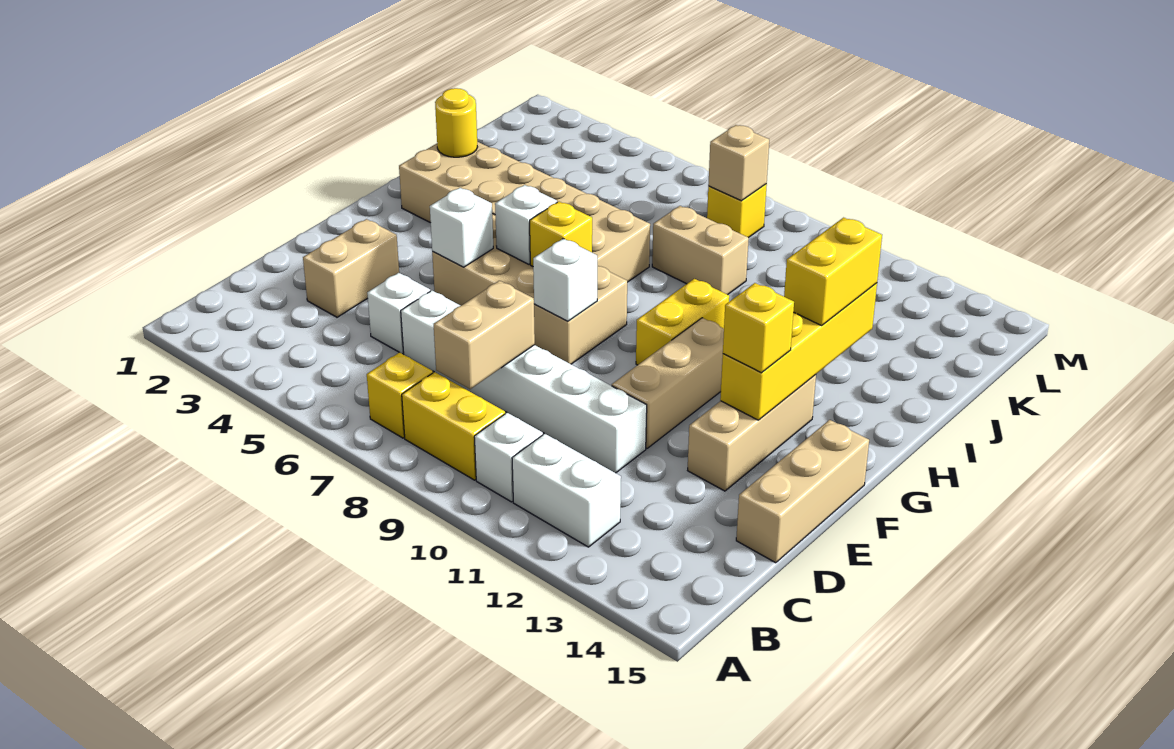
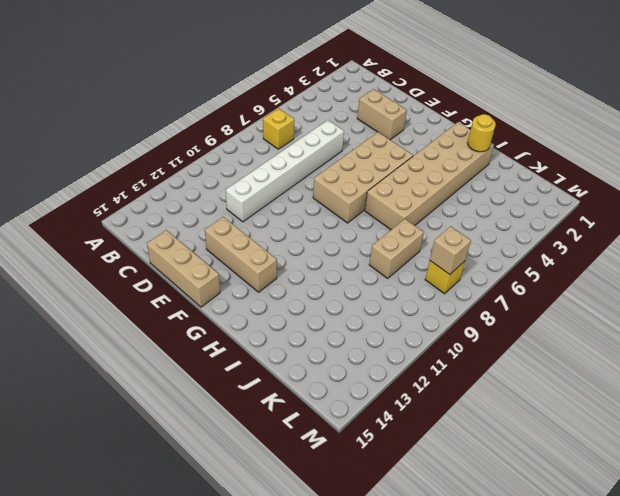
none -> yellow 1x2 brick [402,372,505,480]
none -> white 1x1 brick [474,413,543,502]
none -> white 1x2 brick [512,434,621,547]

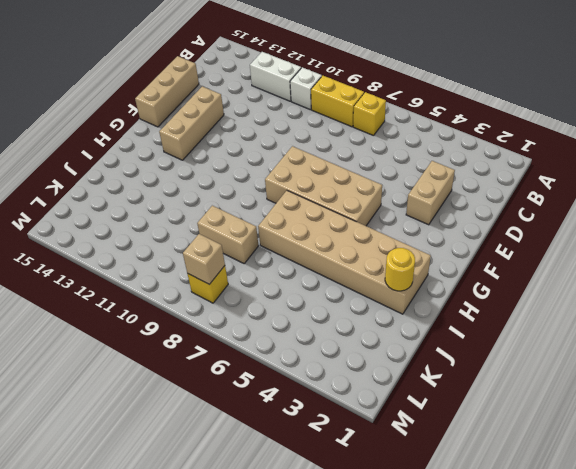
none -> white 1x1 brick [367,273,430,354]
none -> white 1x6 brick [401,291,647,473]
none -> tan 1x3 brick [612,318,724,448]

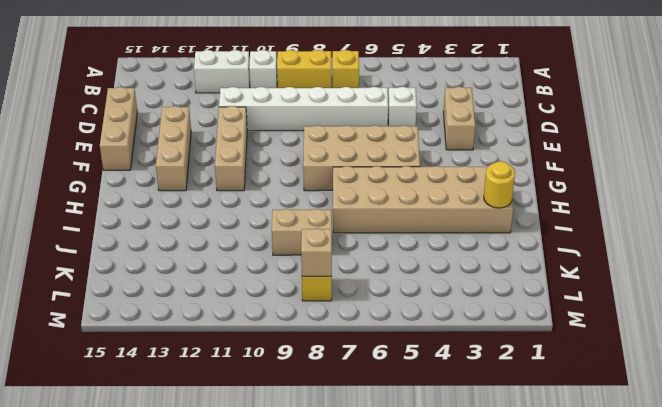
none -> yellow 1x2 brick [636,279,729,365]
none -> tan 1x2 brick [434,281,535,389]
none -> white 1x1 brick [430,188,493,267]

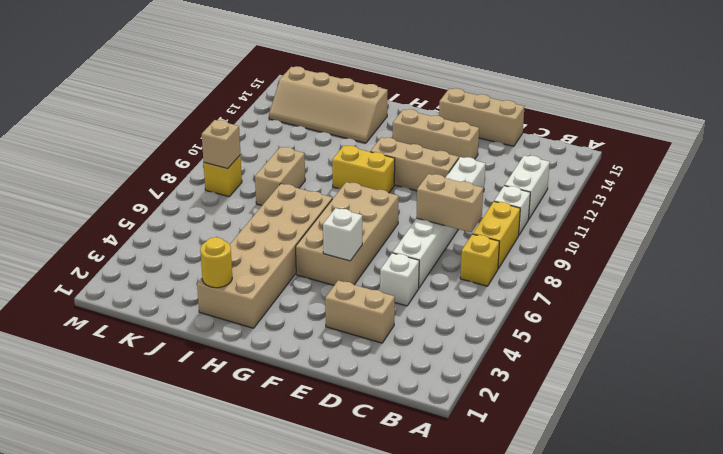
tan 2x4 slope [269,66,388,143] -> none
none -> white 1x1 brick [533,239,597,321]
none -> yellow 1x4 brick [720,283,877,420]
none -> white 1x1 brick [495,185,557,264]

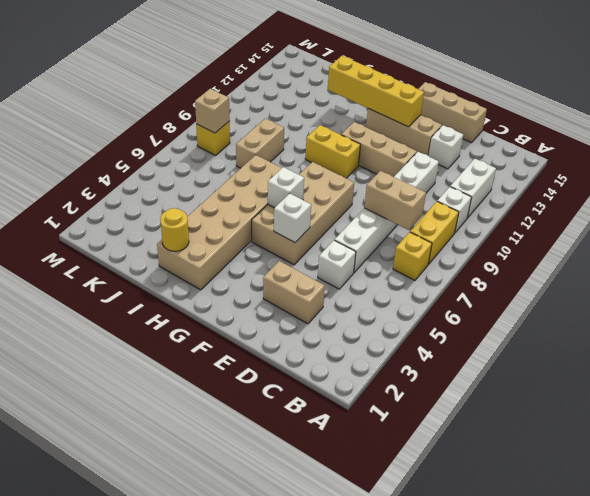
white 1x1 brick [428,125,463,169] -> white 1x1 brick moved to [533,239,597,321]
none -> yellow 1x1 brick [530,202,592,266]
none -> yellow 1x1 brick [723,283,794,373]
none -> yellow 1x2 brick [784,218,882,326]

